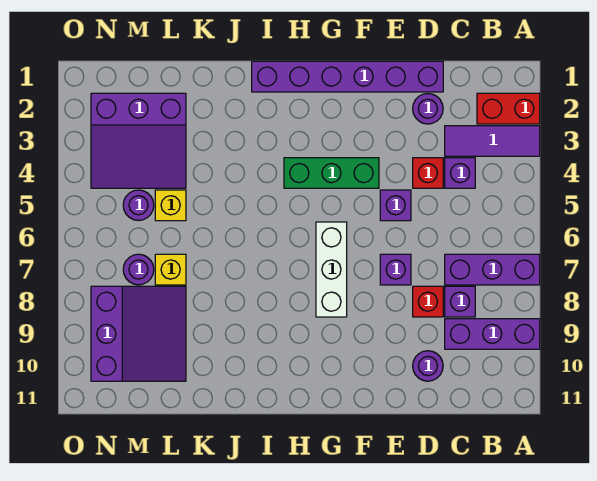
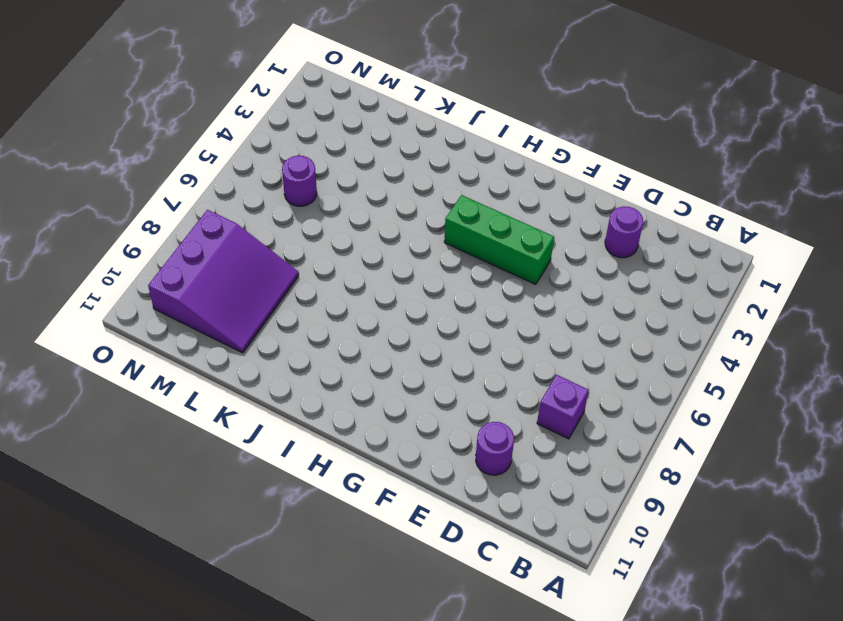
none -> red 1x2 brick [477,93,540,124]
none -> purple 1x3 tile [445,126,540,156]
none -> purple 1x3 brick [445,254,540,285]

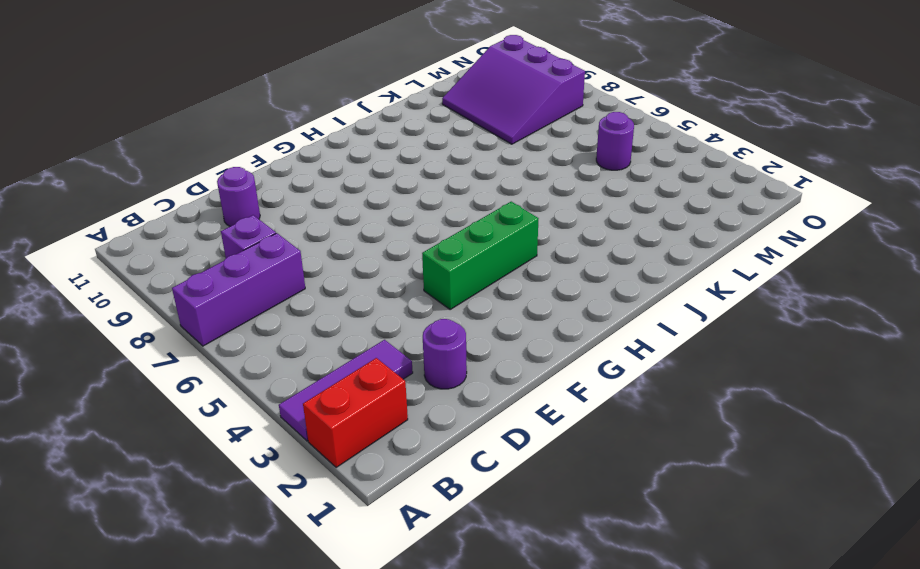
none -> purple 1x3 brick [445,319,540,349]
none -> purple 1x1 brick [445,158,475,188]
none -> purple 1x6 brick [252,61,443,92]

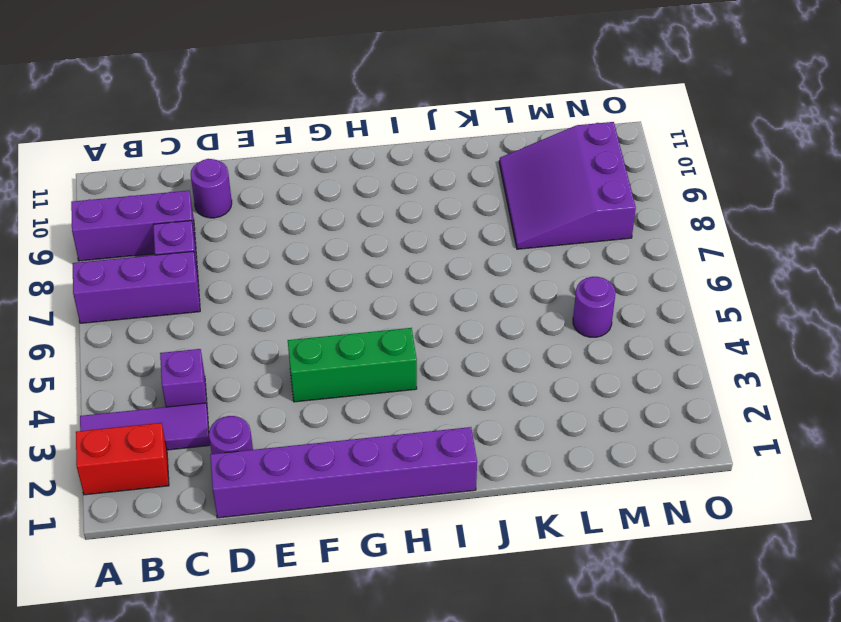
none -> red 1x1 brick [413,158,443,188]
none -> red 1x1 brick [413,286,443,317]
none -> purple 1x1 brick [380,190,411,221]

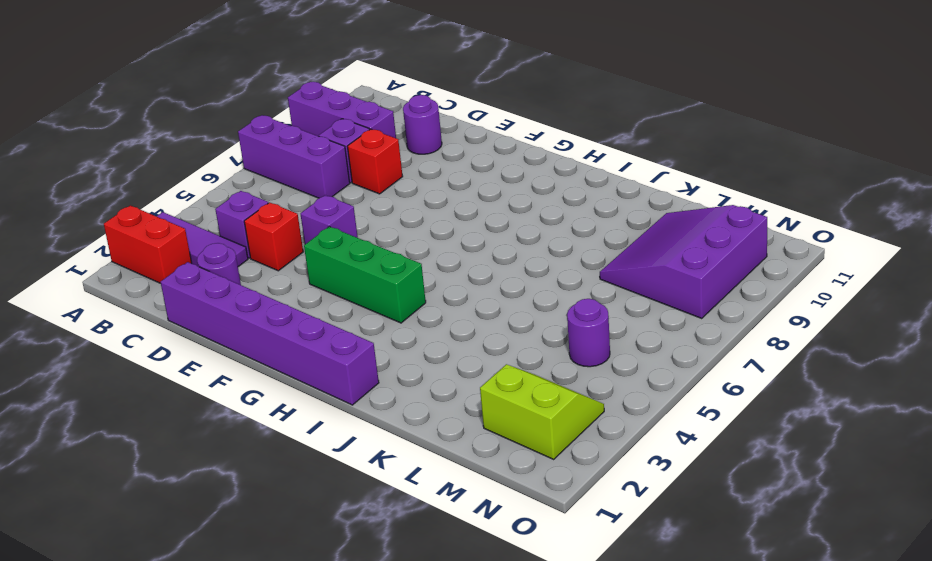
lime 2x2 slope [480,364,604,459] -> purple 3x3 slope [91,93,186,188]
none -> purple 1x1 brick [380,254,411,285]
none -> white 1x3 brick [316,222,347,317]
none -> yellow 1x1 brick [155,190,186,221]

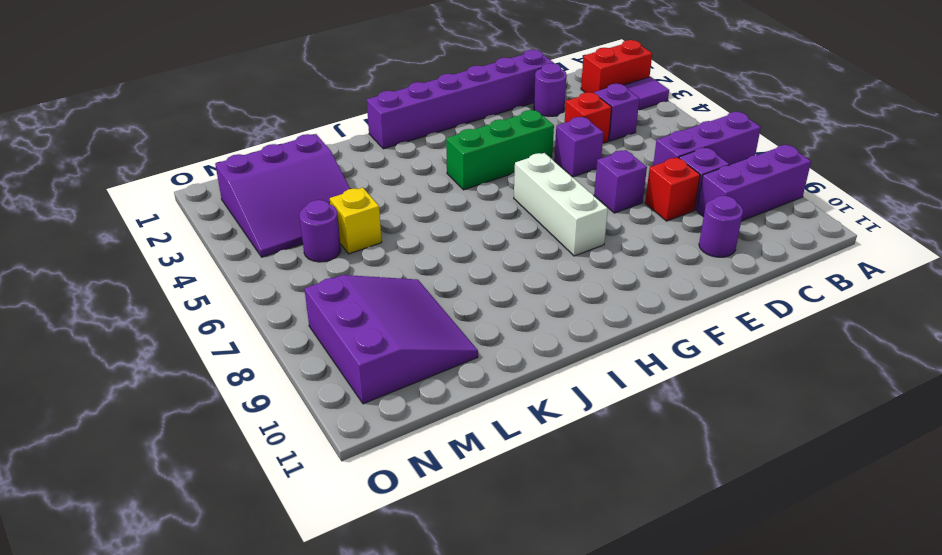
none -> yellow 1x1 brick [155,254,186,285]
none -> purple 1x1 round brick [123,254,154,285]

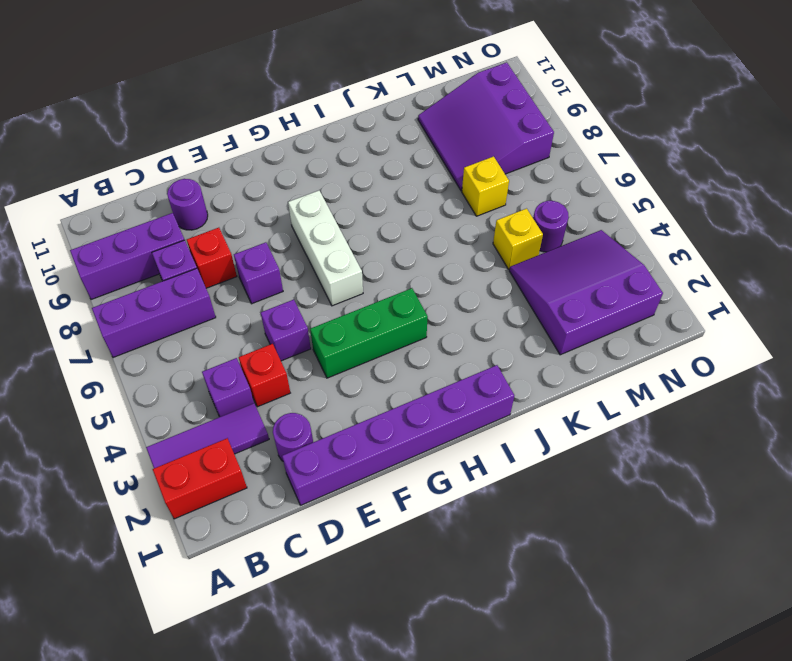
none -> purple 1x1 round brick [123,254,154,285]

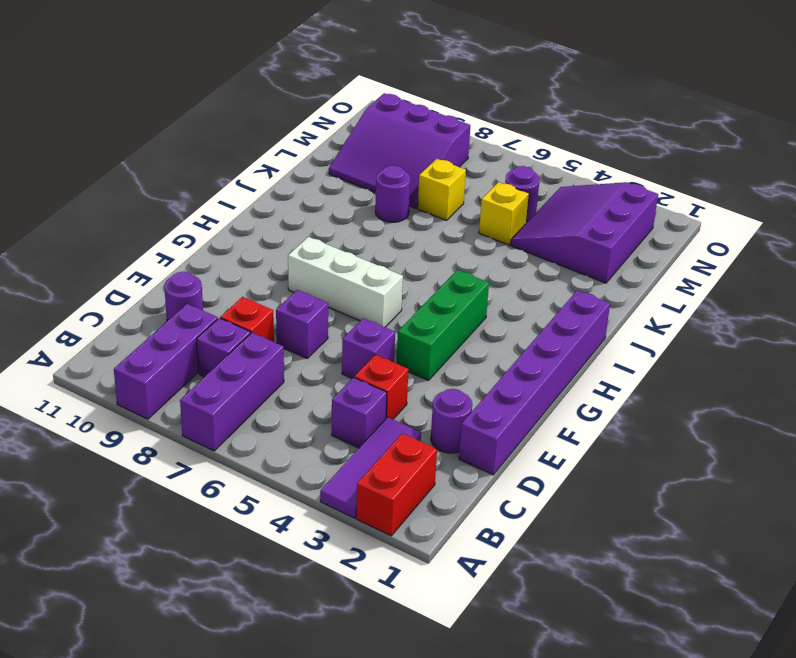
purple 1x1 round brick [375,165,410,222] -> purple 1x1 round brick moved to [123,254,154,285]

